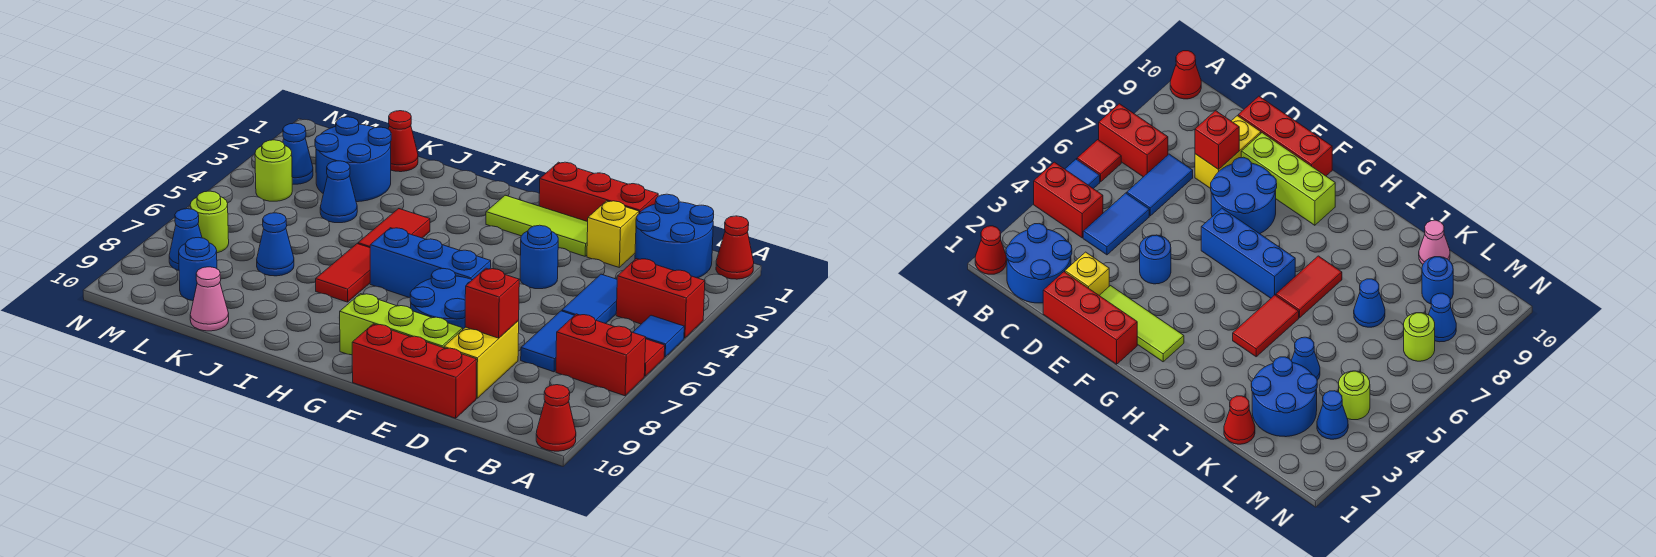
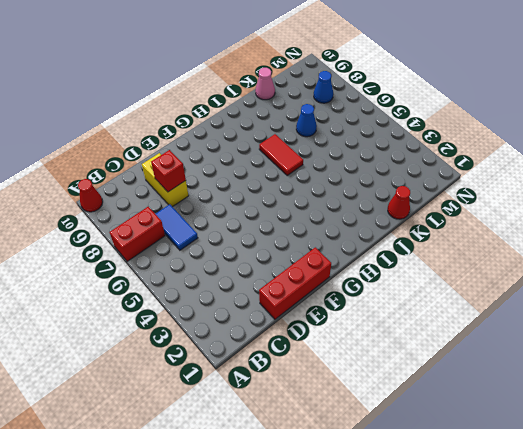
none -> red 1x1 cone [716,216,754,279]
none -> red 1x2 brick [616,259,705,338]
none -> blue 1x1 tile [633,315,684,357]
none -> red 1x1 tile [644,339,665,376]

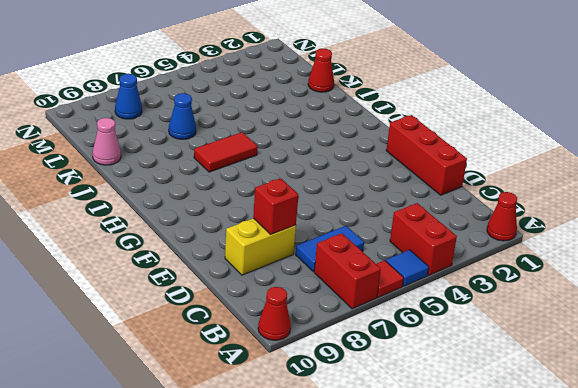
none -> blue 2x2 round brick [635,194,714,278]
none -> blue 1x2 tile [562,274,617,324]
none -> yellow 1x1 brick [587,201,639,267]
none -> red 1x3 brick [352,324,477,418]

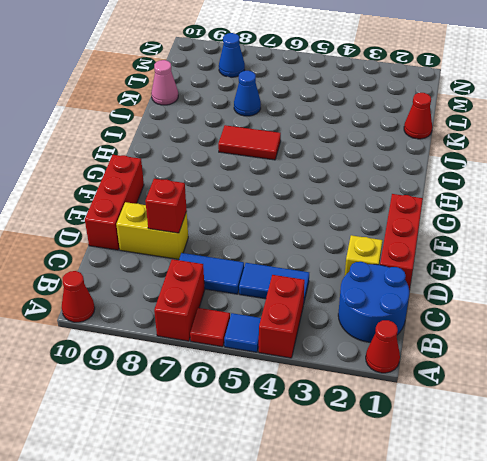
none -> lime 1x3 tile [486,195,588,256]
none -> blue 1x1 round brick [520,225,558,289]
none -> blue 2x2 round brick [410,269,472,329]
none -> lime 1x3 brick [340,294,463,355]

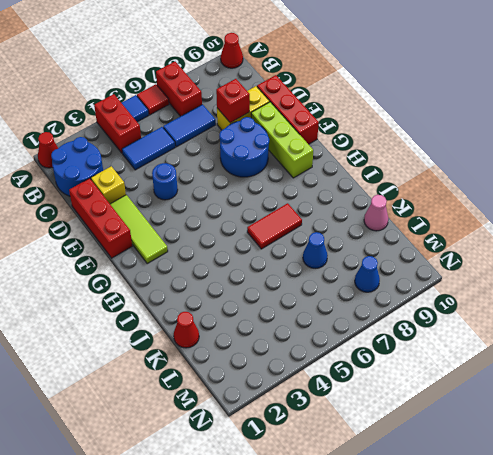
none -> blue 1x3 brick [370,228,491,298]
none -> red 1x2 tile [358,209,430,248]
none -> blue 2x2 round brick [315,117,391,202]
none -> blue 1x1 cone [320,161,357,223]

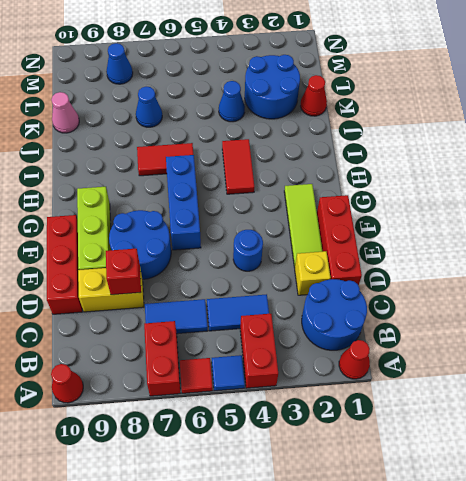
red 1x2 tile [222,139,254,194] -> red 1x2 tile turned to [358,209,430,248]
none -> blue 1x1 round brick [179,237,217,301]
none -> blue 1x1 cone [283,123,313,184]
none -> lime 1x1 round brick [255,140,292,201]
none -> lime 1x1 round brick [190,191,229,253]

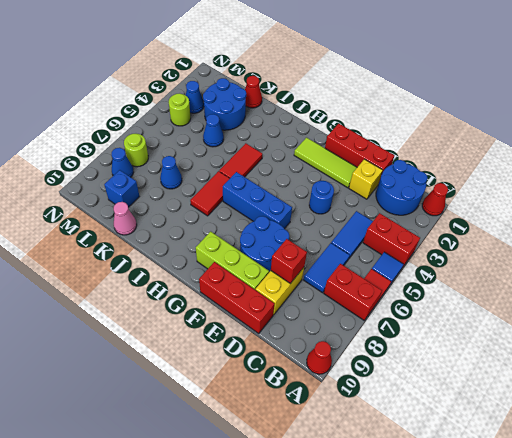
blue 1x1 brick [104,170,139,207] -> blue 1x1 round brick [179,237,217,301]

